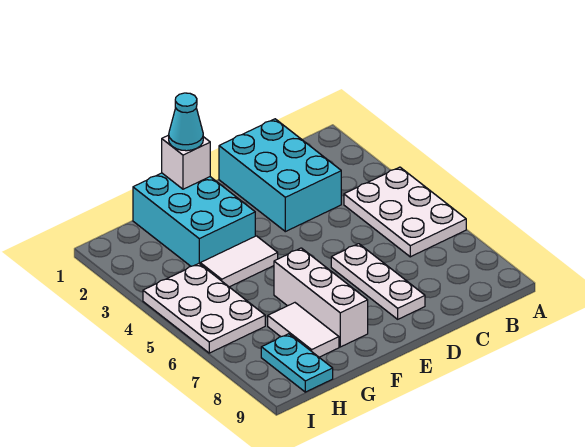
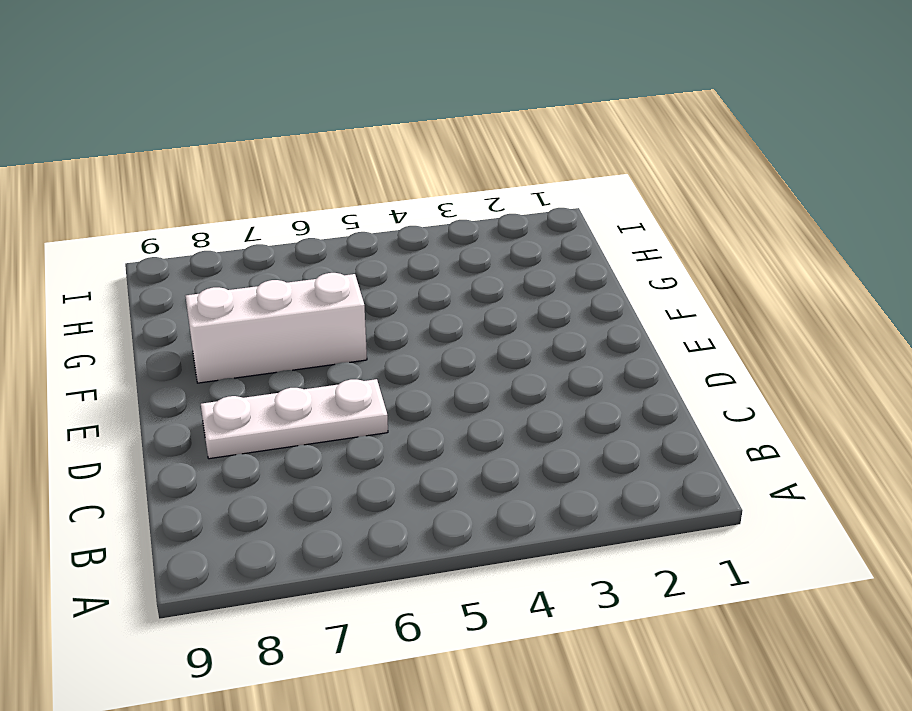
none -> white 2x3 plate [344,167,466,257]
none -> cyan 2x3 brick [219,119,341,232]

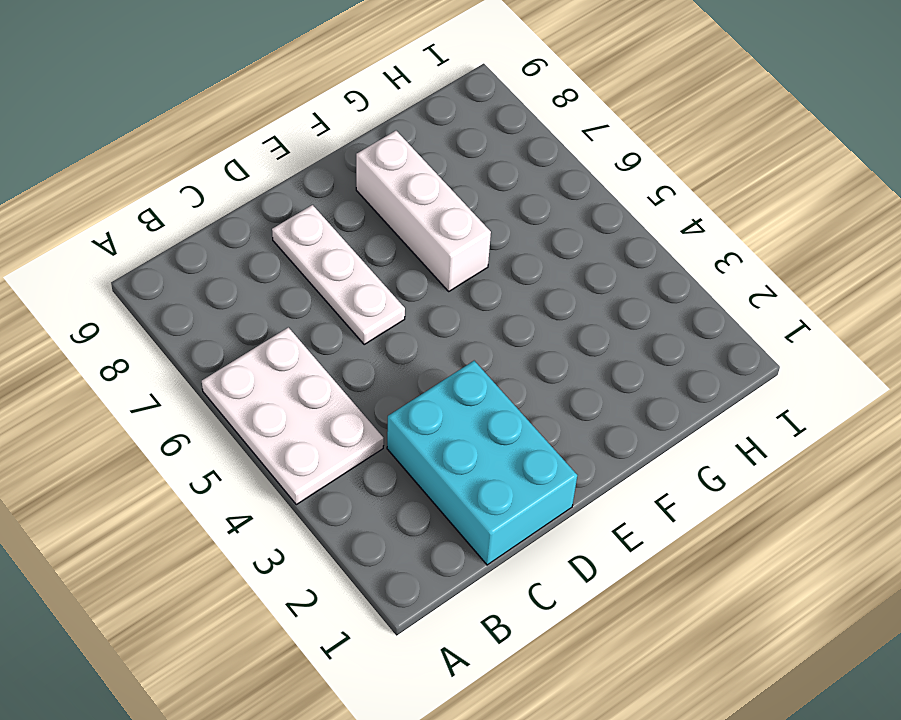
none -> cyan 2x3 brick [133,173,255,266]
none -> white 1x2 tile [200,236,278,287]

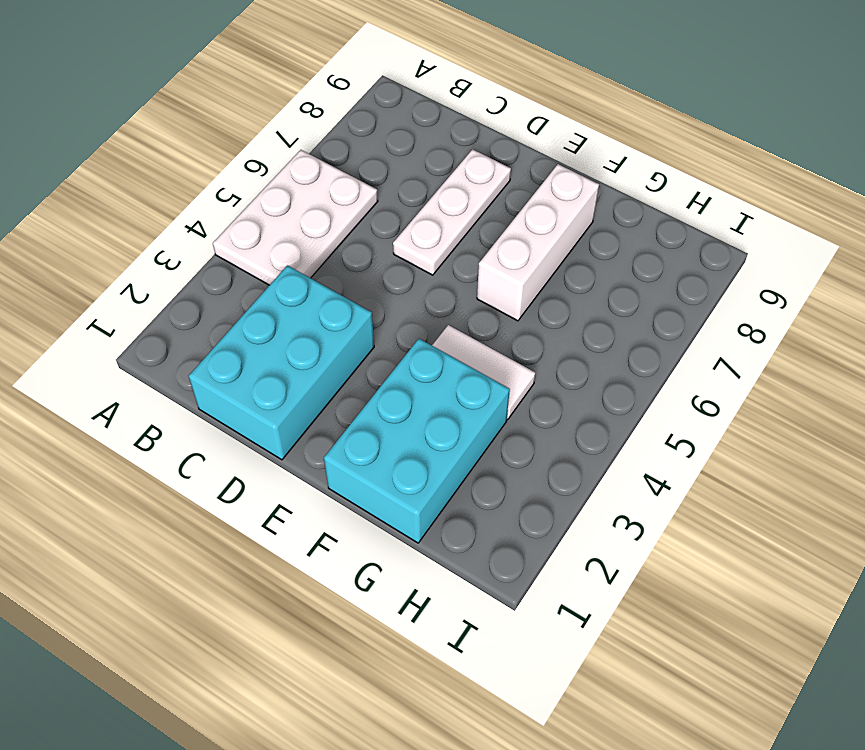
none -> white 1x2 tile [268,303,339,357]
none -> white 2x3 plate [143,264,265,353]

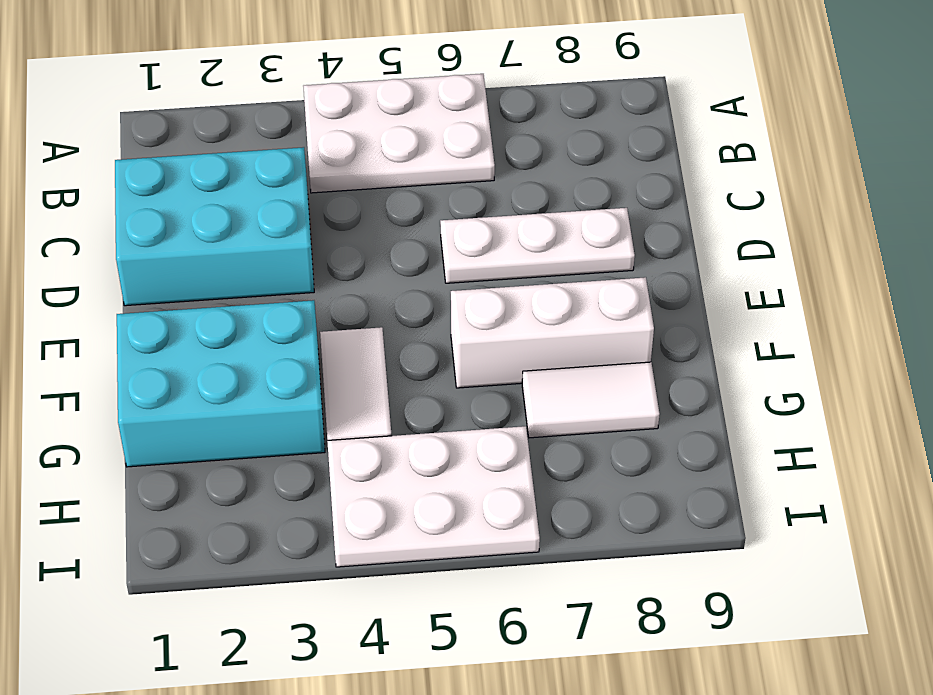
none -> cyan 1x2 plate [261,334,333,392]
none -> white 1x1 brick [162,135,210,189]

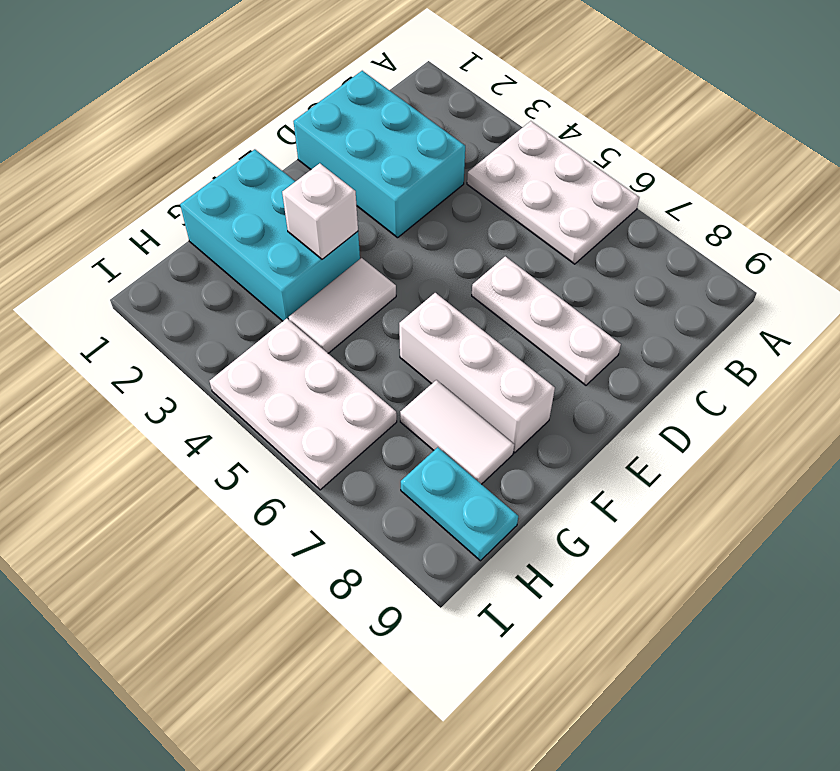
white 1x1 brick [282,163,358,259] -> white 1x1 brick moved to [162,135,210,189]
none -> cyan 1x1 cone [169,93,203,151]

